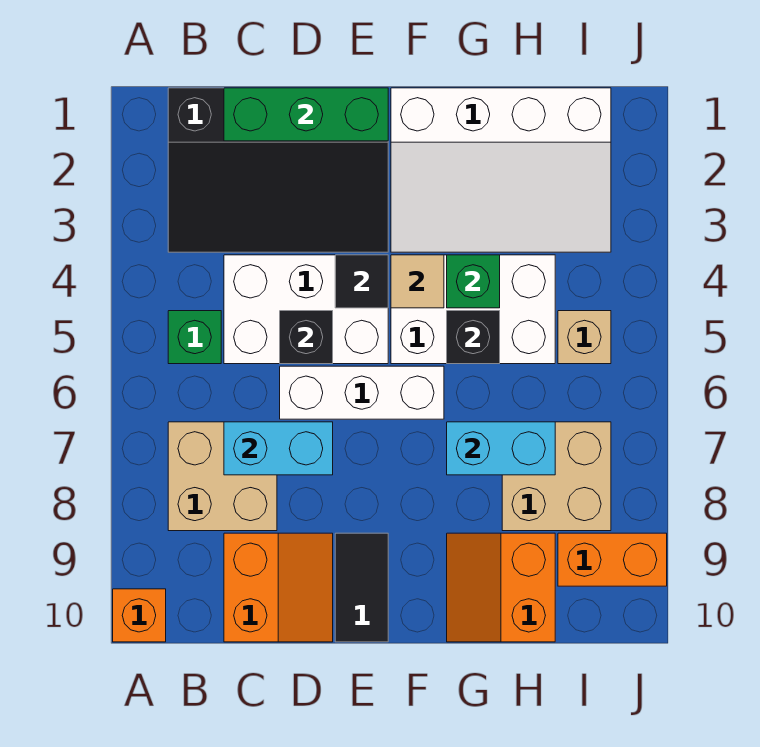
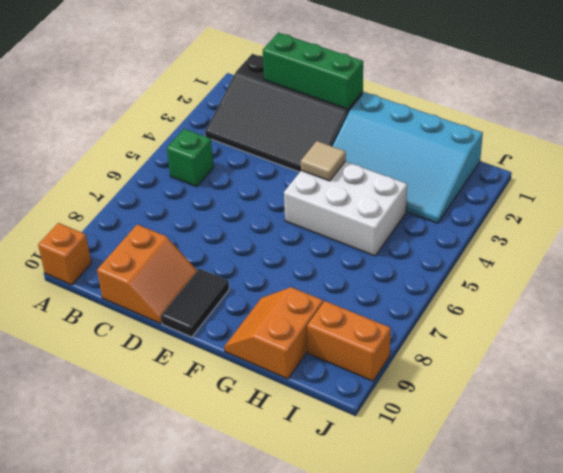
cyan 3x4 slope [332,92,483,223] -> white 3x4 slope [391,88,611,252]
none -> tan 2x2 brick [168,422,277,531]
none -> white 2x3 brick [224,255,388,364]
none -> white 1x3 brick [280,366,444,419]

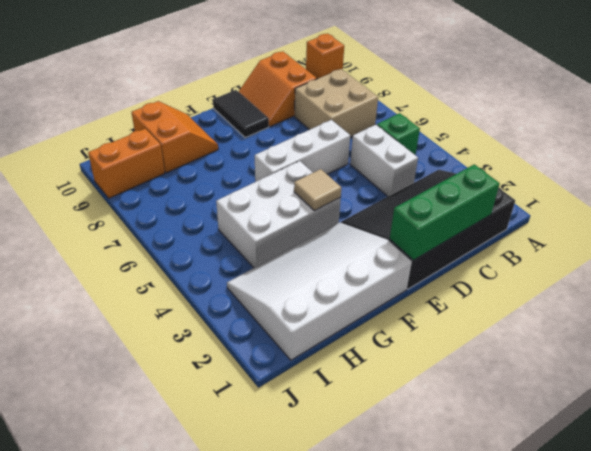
white 1x2 brick [350,124,418,196] -> white 2x3 brick [224,255,388,364]
none -> tan 2x2 brick [502,422,611,531]
none -> tan 1x1 brick [558,311,611,364]
none -> cyan 1x2 brick [224,422,333,475]

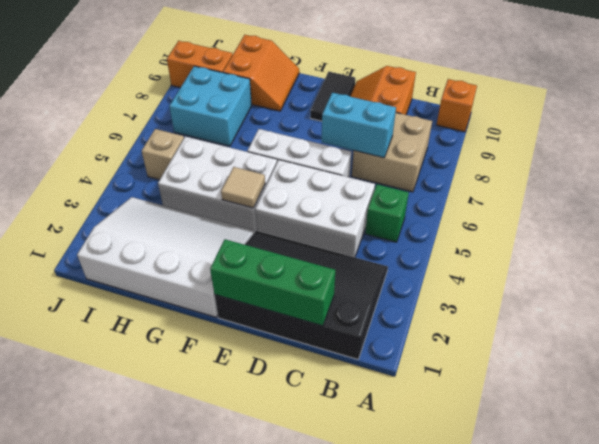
cyan 2x2 brick [169,66,252,146] -> tan 2x2 brick [502,422,611,531]
none -> black 1x1 brick [280,311,333,364]
none -> black 1x1 tile [335,255,388,308]
none -> green 1x1 brick [447,255,500,308]

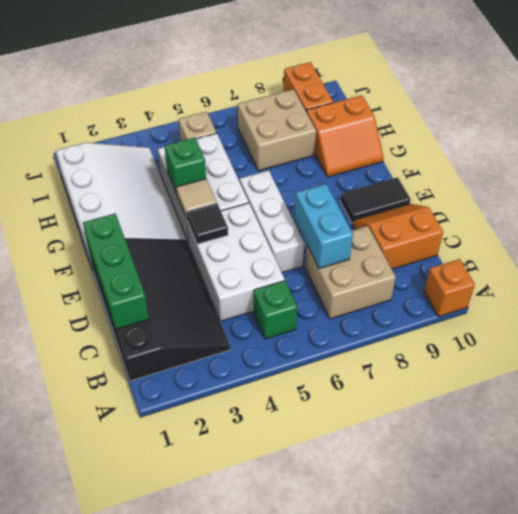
none -> black 1x1 brick [280,311,333,364]
none -> black 1x1 brick [447,311,500,364]
none -> cyan 1x2 brick [447,422,555,475]

